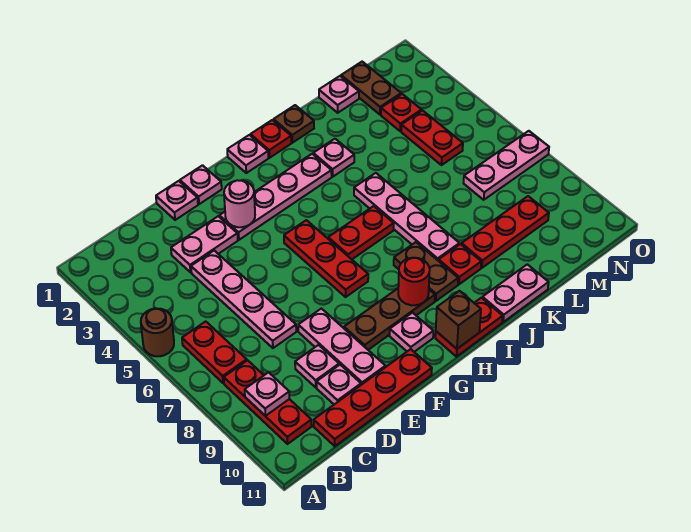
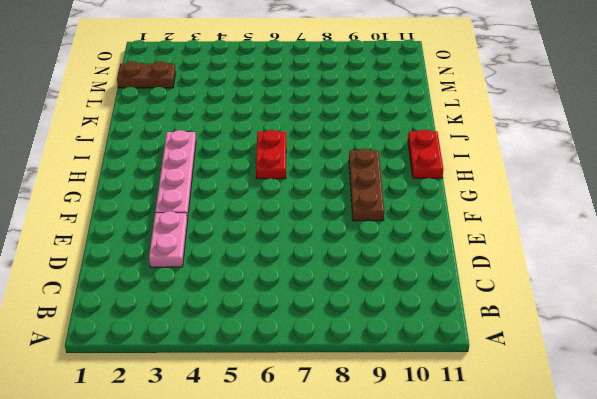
none -> brown 1x1 round brick [141,308,174,356]
none -> red 1x2 plate [182,321,247,383]
none -> red 1x3 plate [224,360,312,444]
none -> red 1x4 plate [314,349,432,446]

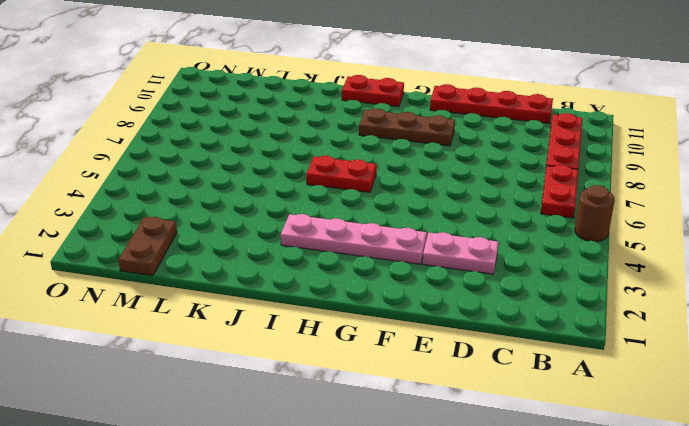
none -> pink 1x4 plate [191,251,296,348]
none -> pink 1x1 plate [295,345,339,387]
none -> pink 1x1 plate [317,365,361,404]
none -> pink 1x1 plate [156,181,198,220]

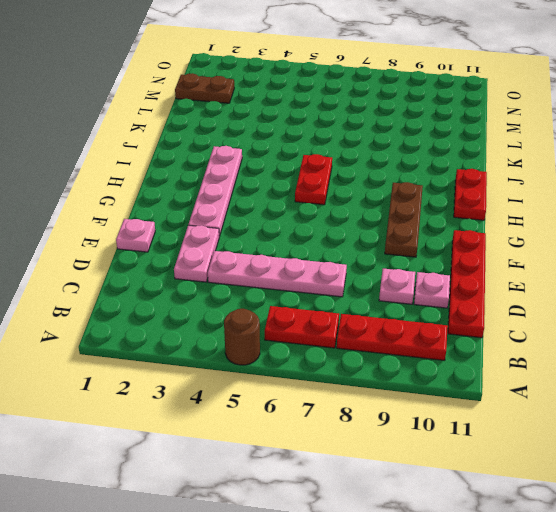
none -> pink 1x3 plate [298,309,385,385]
none -> pink 1x1 plate [180,165,222,204]
none -> red 1x3 plate [284,220,368,297]
none -> pink 1x1 plate [390,313,433,352]

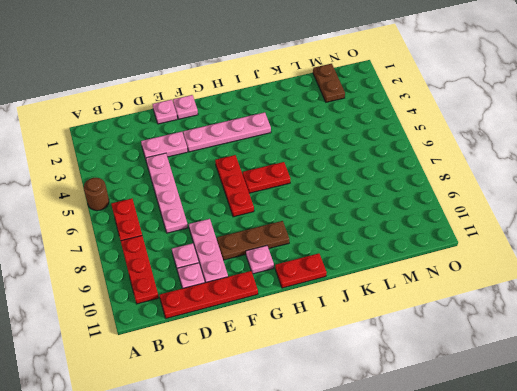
none -> pink 1x1 plate [227,135,268,173]
none -> red 1x1 plate [250,120,291,158]
none -> brown 1x2 plate [394,242,458,301]
none -> brown 1x1 plate [274,105,314,143]

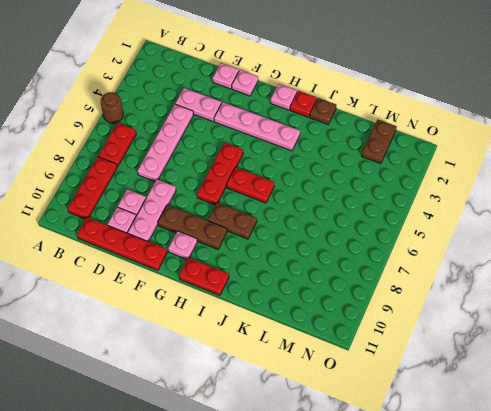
brown 1x2 plate [208,203,257,239] -> brown 1x2 plate turned to [394,242,458,301]
none -> pink 1x1 plate [313,139,354,177]
none -> pink 1x4 plate [354,173,459,261]
none -> red 1x1 plate [439,244,481,284]
none -> pink 1x2 plate [482,264,549,322]

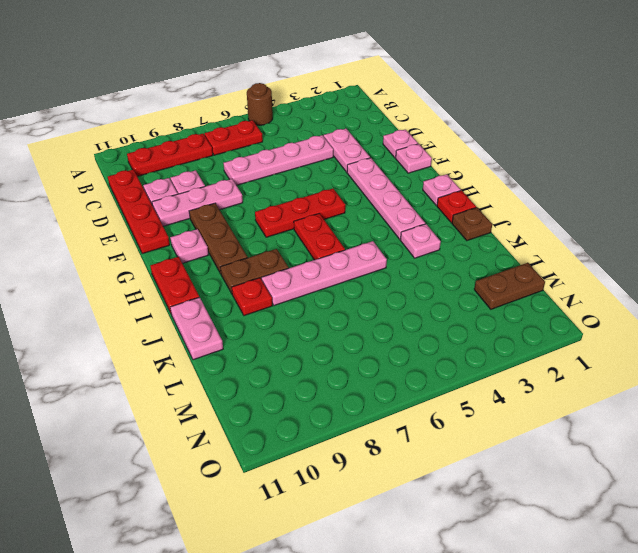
none -> red 1x3 plate [462,196,549,268]
none -> pink 1x1 plate [319,76,359,113]
none -> red 1x1 plate [381,94,422,131]
none -> red 1x2 plate [401,111,463,165]

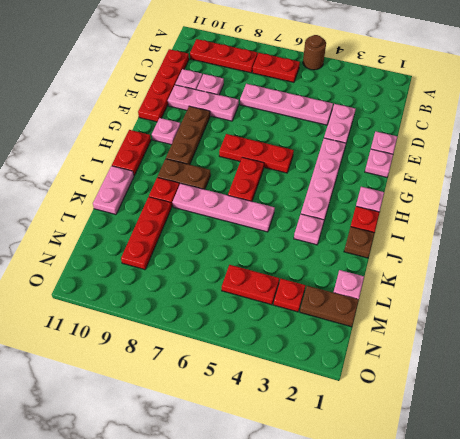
none -> pink 1x3 plate [464,131,549,200]
none -> pink 1x1 plate [245,372,290,416]
none -> pink 1x1 round brick [224,180,255,227]
none -> red 1x1 round brick [398,258,430,305]

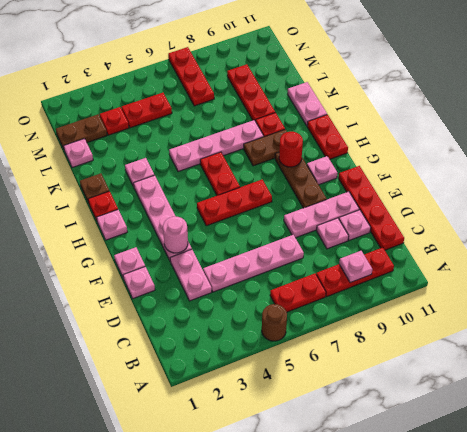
red 1x3 plate [168,47,214,106] -> pink 1x3 plate [464,131,549,200]
none -> brown 1x1 brick [436,291,481,349]

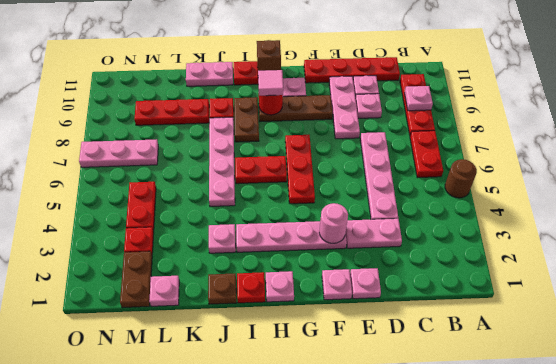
pink 1x1 tile [258,70,284,96] -> none

